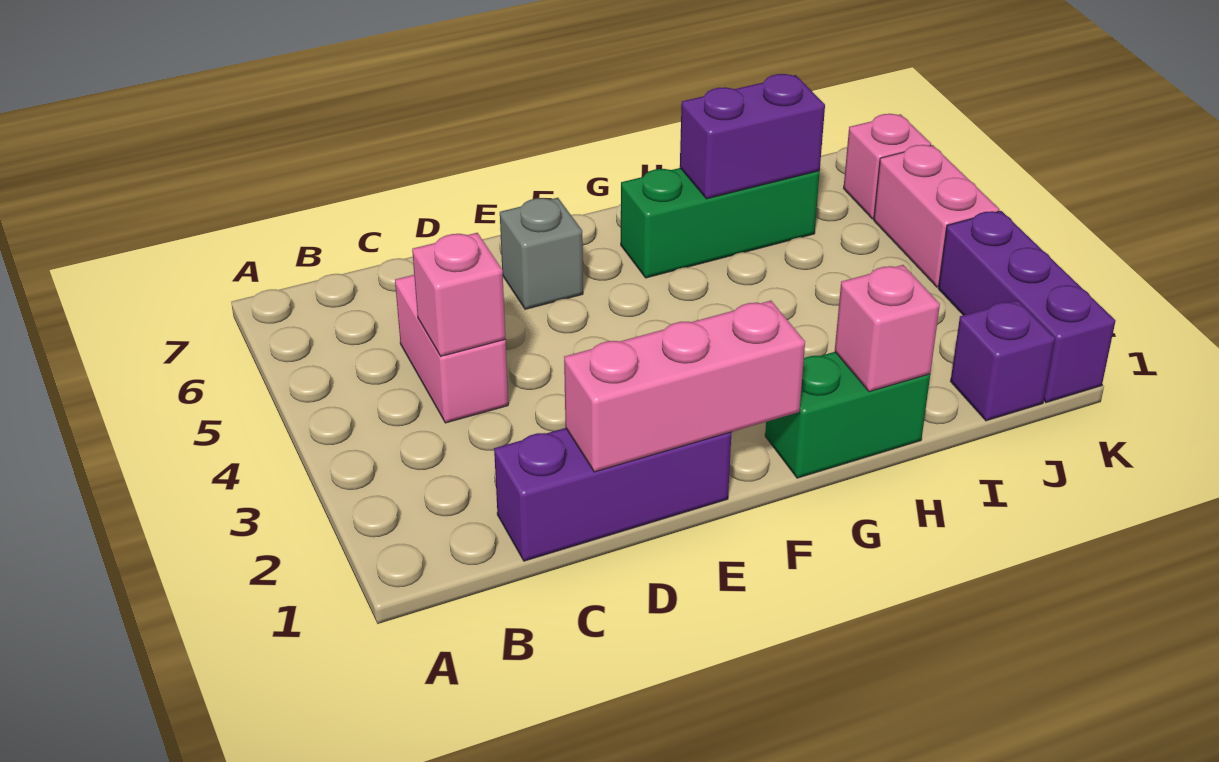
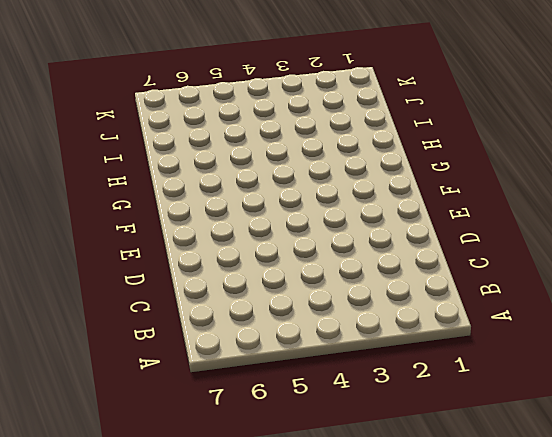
none -> purple 1x3 brick [494,428,731,561]
none -> pink 1x2 brick [395,275,508,423]
none -> grey 1x1 brick [500,198,583,309]

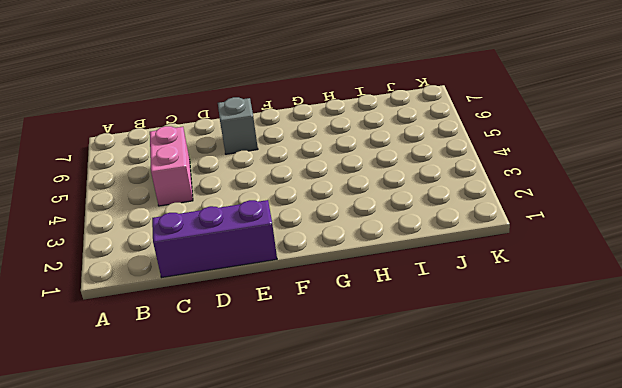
none -> green 1x2 brick [765,352,930,478]
none -> green 1x3 brick [621,168,820,278]
none -> purple 1x1 brick [951,300,1055,421]

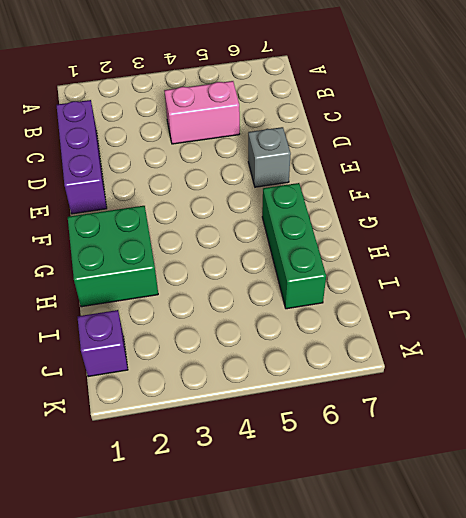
green 2x2 brick [68,206,158,307] -> green 1x2 brick [765,352,930,478]
none -> purple 1x3 brick [938,211,1115,403]
none -> pink 1x2 brick [874,145,1000,287]
none -> pink 1x1 brick [844,114,931,219]

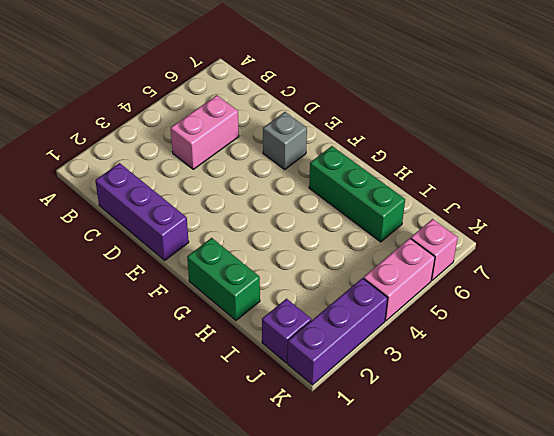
none -> pink 1x1 brick [412,233,505,356]
none -> pink 1x3 brick [564,301,805,472]
none -> pink 1x1 brick [835,265,940,392]

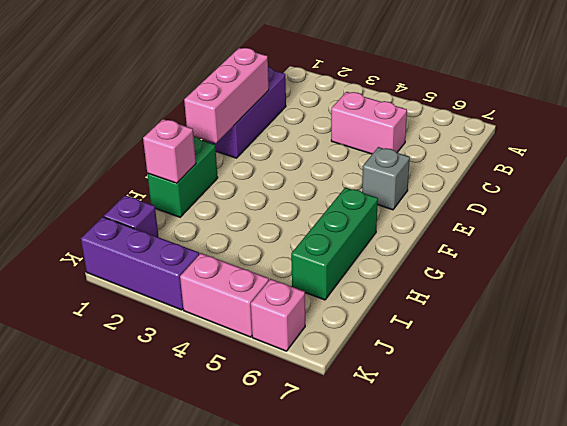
none -> pink 1x1 brick [412,233,505,356]
none -> purple 1x2 brick [680,74,825,199]

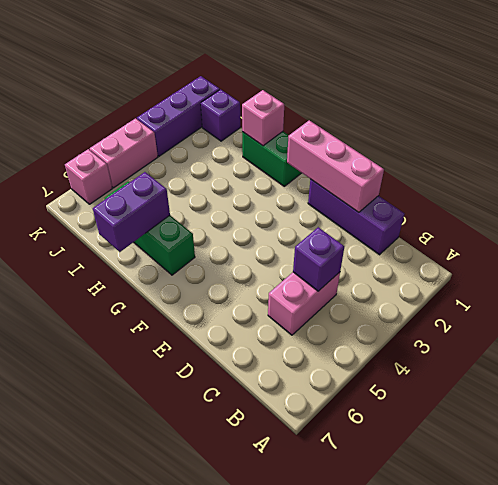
purple 1x1 brick [293,227,344,291] -> pink 1x1 brick [412,233,505,356]
purple 1x2 brick [93,172,170,252] -> purple 1x2 brick turned to [680,74,825,199]
none -> grey 1x1 brick [500,198,583,309]

